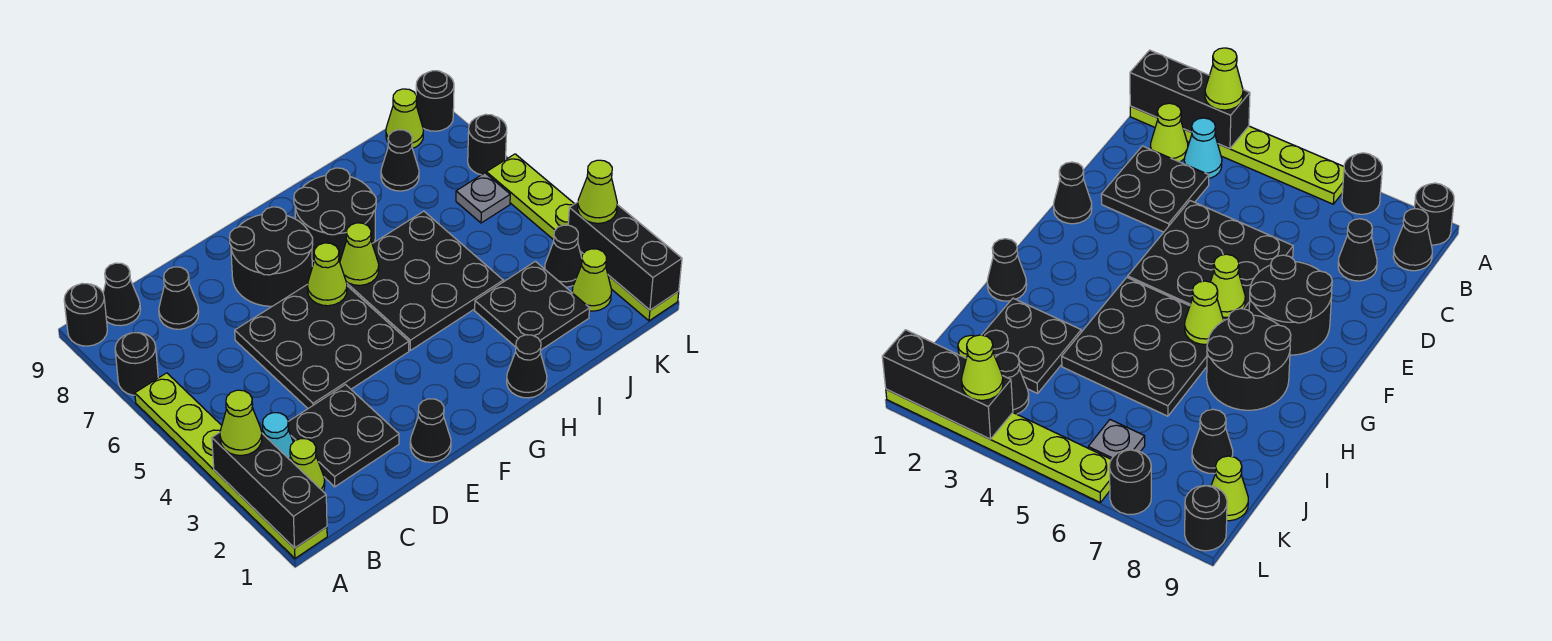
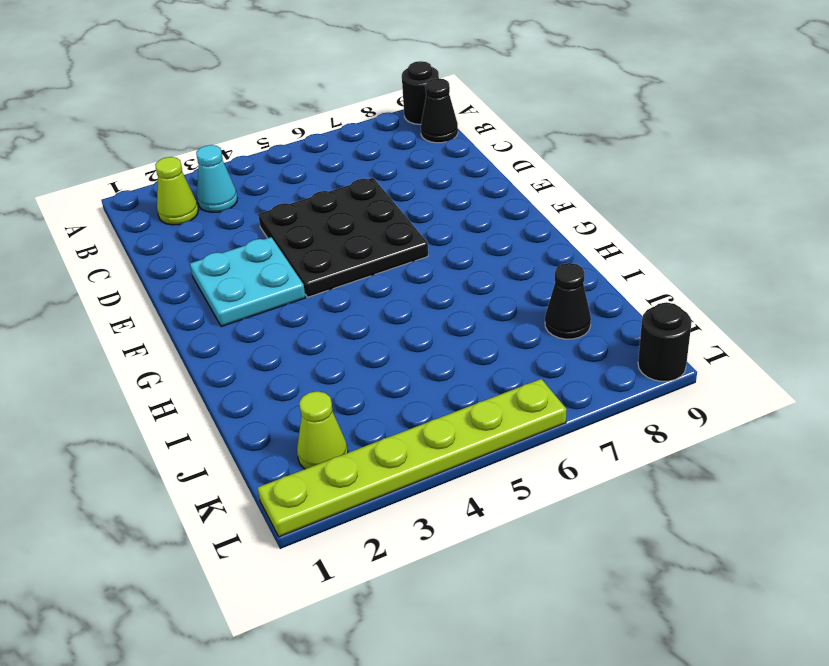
cyan 2x2 plate [190,237,305,327] -> none
none -> lime 1x6 plate [135,373,327,558]
none -> black 1x1 round brick [115,333,158,395]
none -> black 2x2 plate [288,385,399,487]

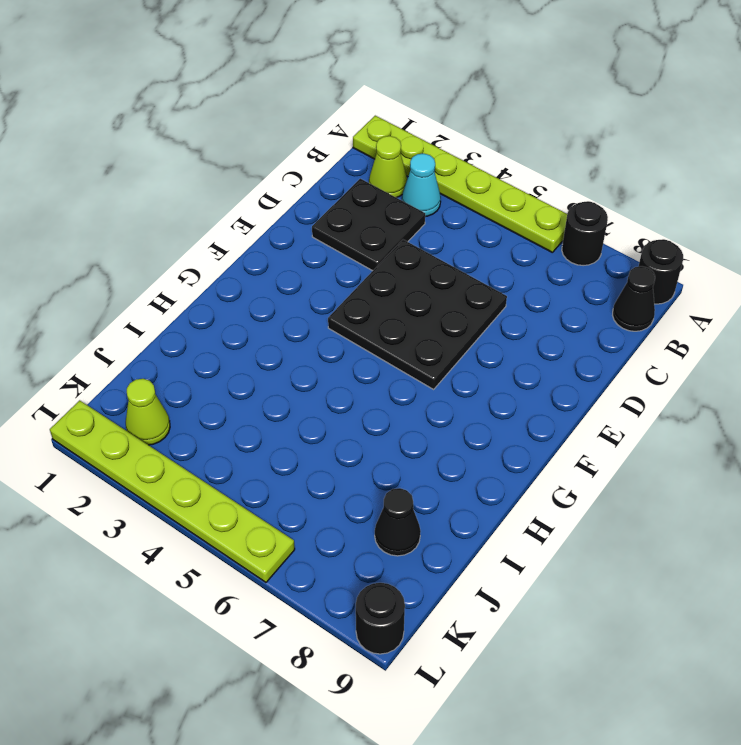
none -> black 1x1 cone [159,267,199,329]
none -> black 1x1 cone [410,399,451,462]
none -> black 2x2 round brick [230,207,313,306]

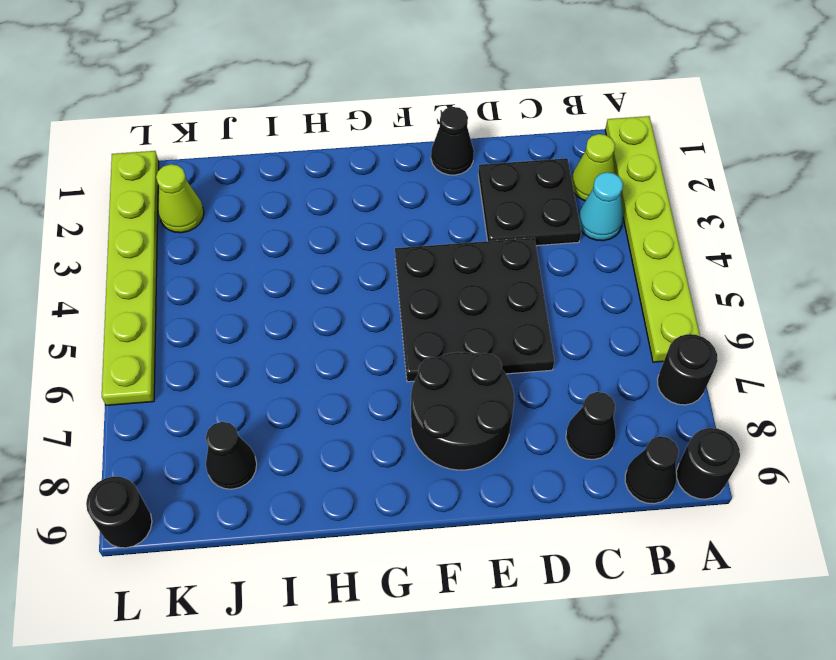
none -> black 3x3 plate [346,211,503,350]
none -> black 2x2 round brick [294,168,376,262]
none -> black 1x1 cone [507,335,547,398]

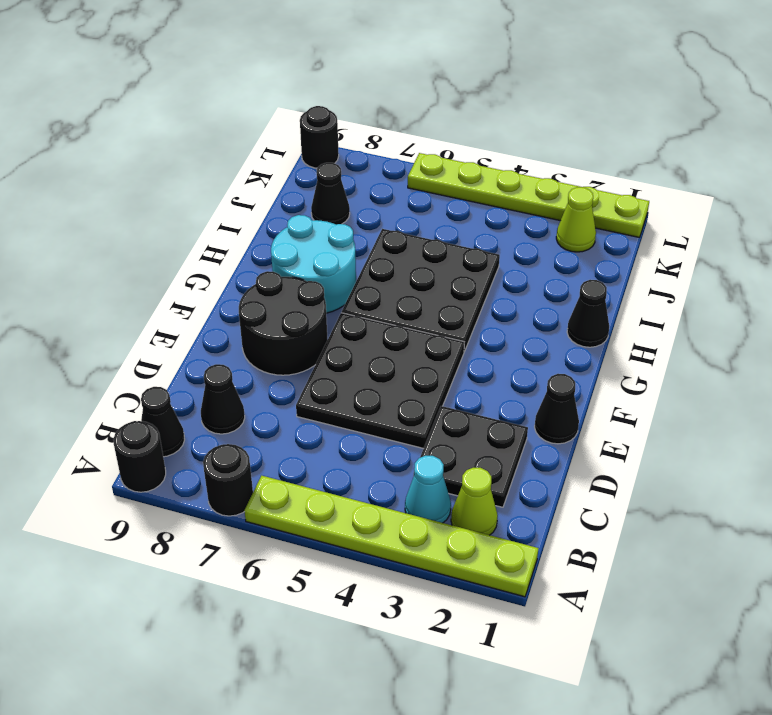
cyan 2x2 round brick [271,215,356,313] -> black 2x2 round brick [294,168,376,262]
none -> black 2x2 plate [475,261,590,350]
none -> black 1x1 cone [545,225,582,287]
none -> grey 1x1 plate [456,173,510,223]

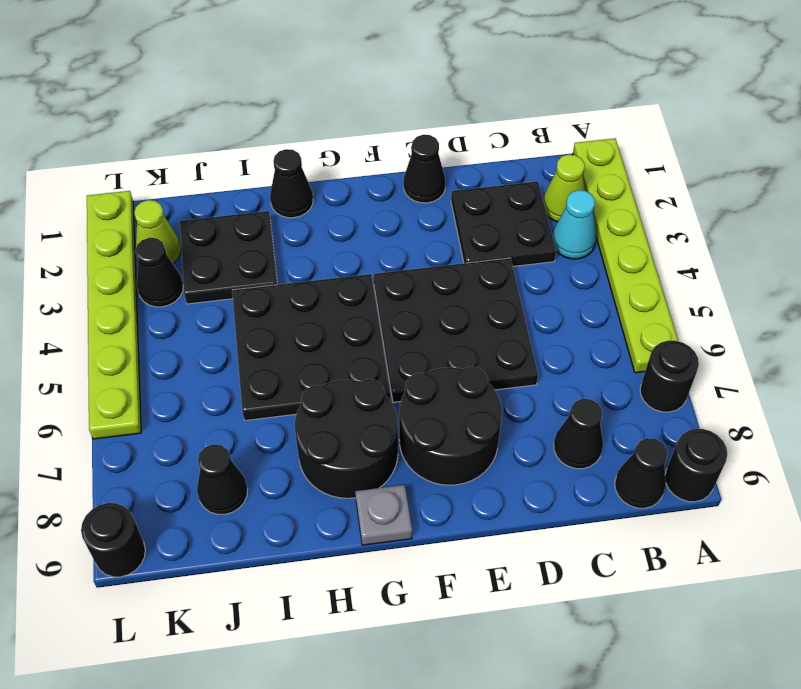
grey 1x1 plate [355,485,412,545] -> grey 1x1 plate moved to [456,173,510,223]
none -> lime 1x1 cone [386,89,423,148]
none -> black 1x1 round brick [468,114,507,175]
none -> black 1x3 brick [212,433,327,548]

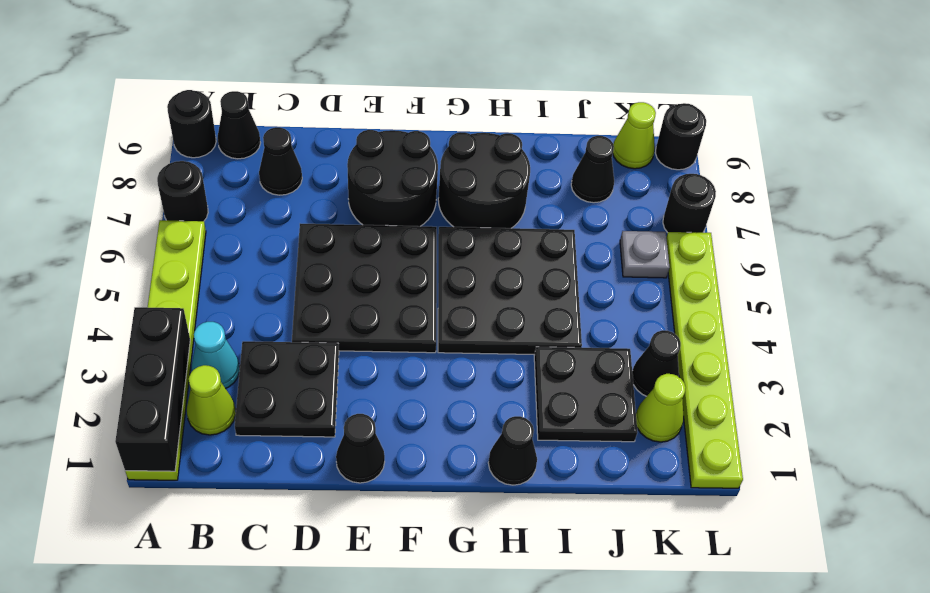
none -> lime 1x1 cone [307,243,347,306]
none -> lime 1x1 cone [340,223,379,285]
none -> black 1x3 brick [568,202,682,310]

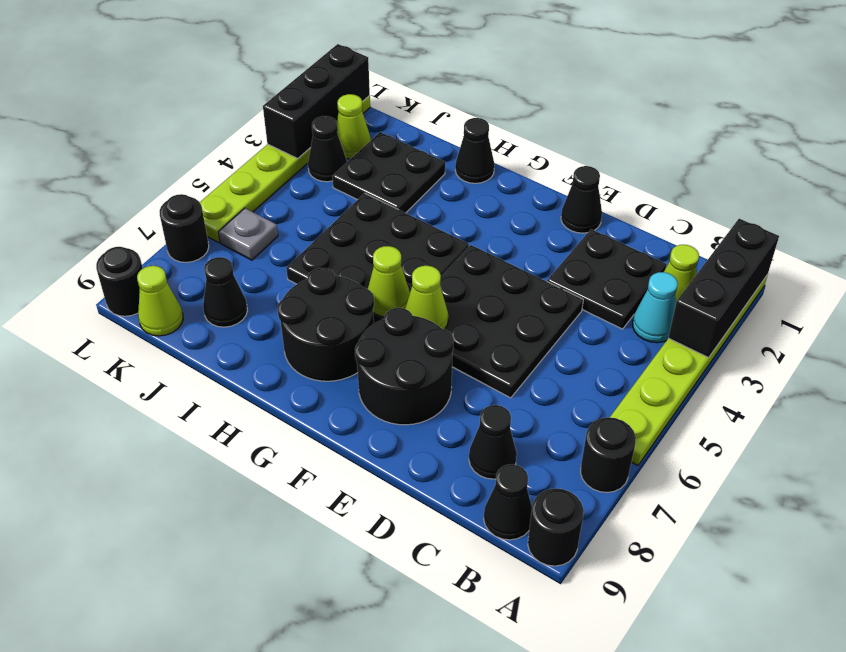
none -> lime 1x1 cone [220,390,262,455]
none -> lime 1x1 cone [578,160,617,223]

